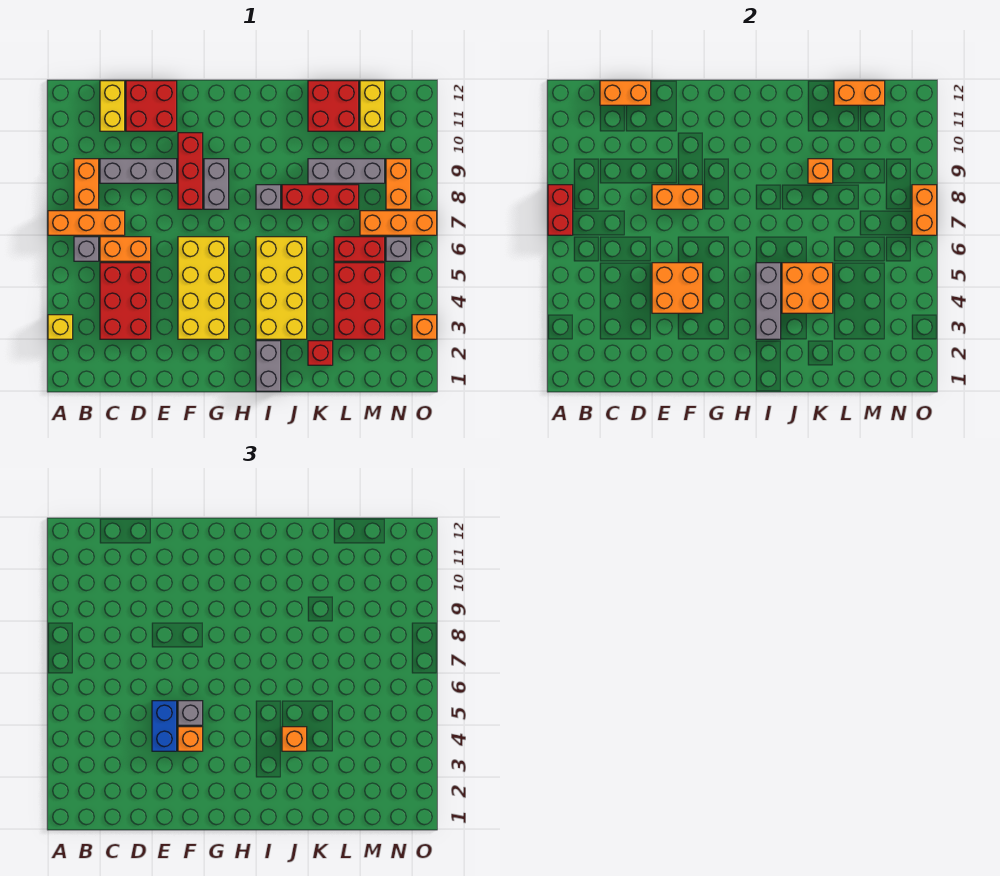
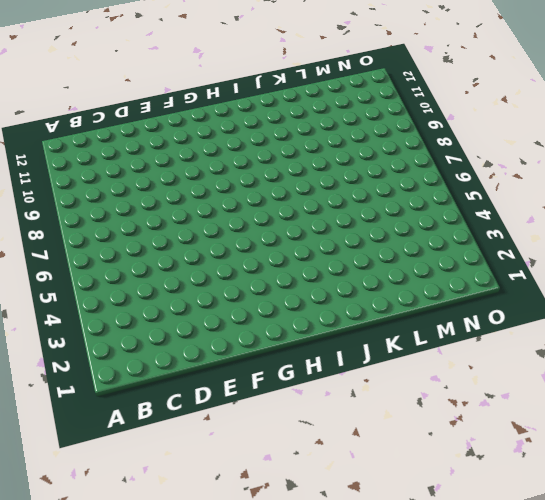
none -> yellow 1x1 brick [48,315,73,339]
none -> orange 1x3 brick [48,211,125,235]
none -> grey 1x1 brick [74,237,99,261]
none -> orange 1x2 brick [74,159,99,209]

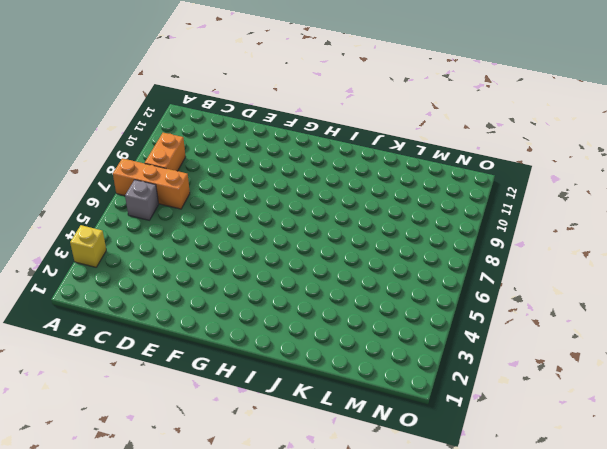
none -> red 2x3 brick [100,263,151,339]
none -> orange 1x2 brick [100,237,151,261]
none -> grey 1x3 brick [100,159,177,183]
none -> yellow 1x2 brick [100,81,125,131]

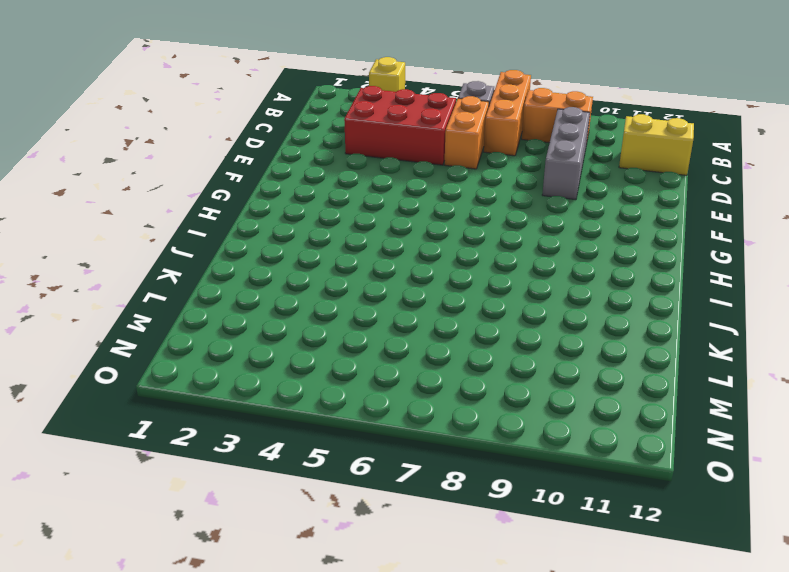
none -> red 2x2 brick [126,81,177,131]
none -> yellow 2x4 brick [178,237,229,339]
none -> red 1x3 brick [178,133,203,209]
none -> grey 1x2 brick [204,159,229,209]

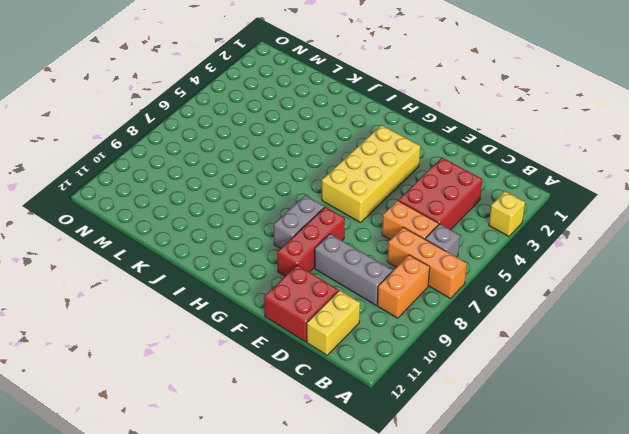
none -> grey 1x2 brick [256,341,281,391]
none -> yellow 2x4 brick [256,237,307,339]
none -> grey 1x1 brick [256,185,281,209]
none -> red 1x3 brick [282,185,359,209]

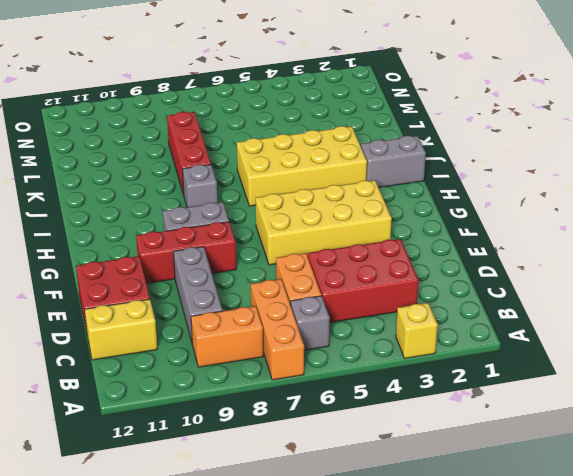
none -> red 1x1 brick [308,341,333,365]
none -> grey 1x3 brick [308,159,385,183]
none -> red 2x2 brick [308,81,359,131]
none -> red 2x3 brick [334,263,385,339]

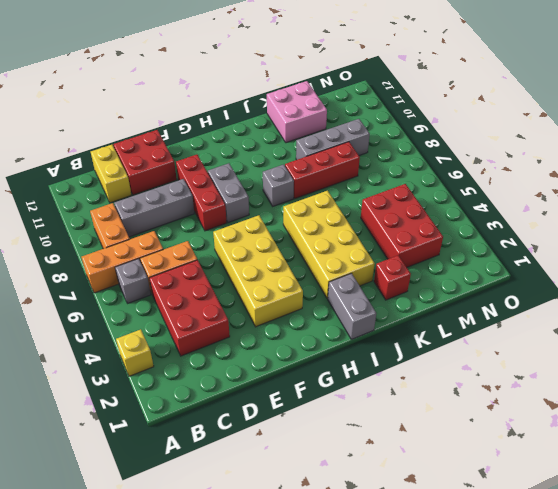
pink 2x2 brick [267,81,327,143] -> red 2x2 brick [308,81,359,131]
none -> red 1x2 brick [334,237,385,261]
none -> orange 1x3 brick [360,211,437,235]
none -> yellow 1x2 brick [360,81,385,131]
none -> grey 1x1 brick [386,237,411,261]

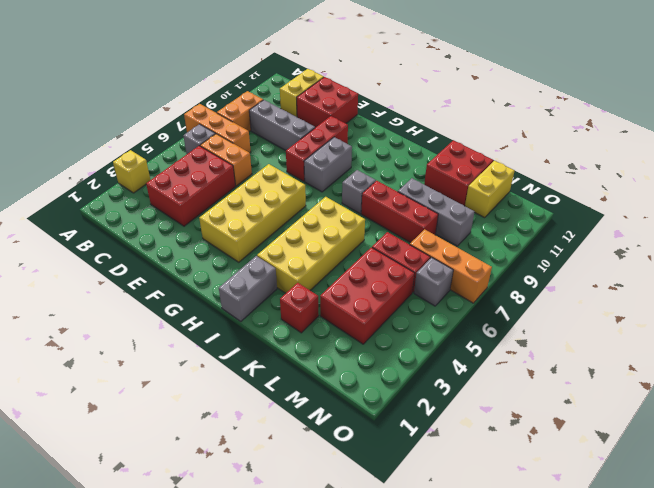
none -> orange 1x2 brick [386,159,411,209]
none -> orange 1x1 brick [412,315,437,339]
none -> red 1x2 brick [548,185,573,235]
none -> orange 1x2 brick [600,81,651,105]

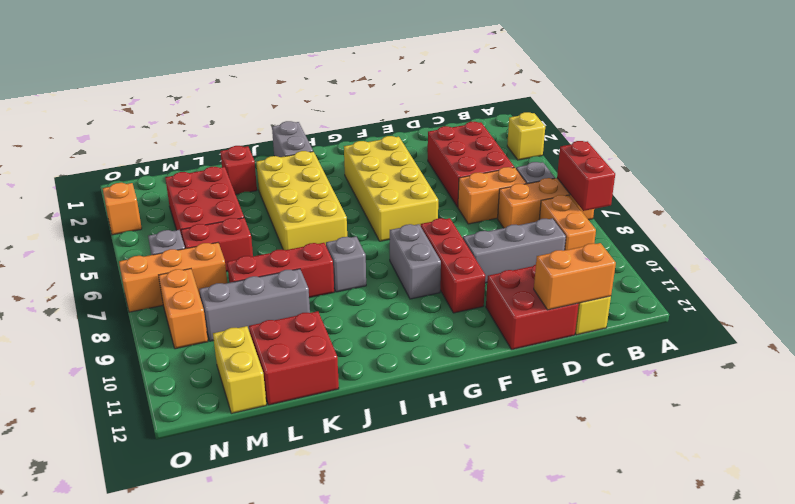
none -> orange 2x2 brick [652,263,703,313]
none -> orange 1x2 brick [652,185,703,209]
none -> grey 1x3 brick [756,263,781,339]
none -> orange 2x2 brick [782,263,833,313]

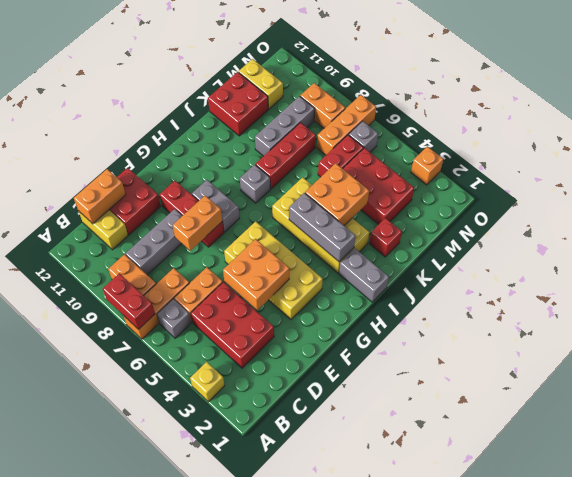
none -> orange 1x1 brick [808,159,833,183]
none -> orange 1x2 brick [834,81,885,105]
none -> orange 1x2 brick [912,185,937,235]
none -> blue 1x2 brick [152,701,177,751]

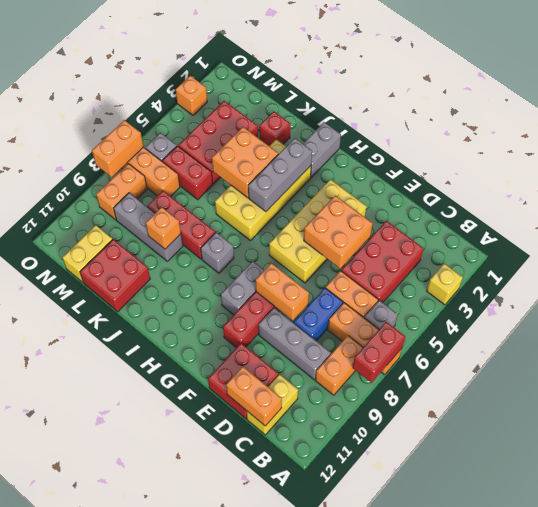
blue 1x2 brick [294,288,343,341] -> blue 1x2 brick moved to [152,701,177,751]
none -> orange 1x2 brick [834,81,885,105]
none -> orange 1x1 brick [178,727,203,751]
none -> grey 1x1 brick [178,701,203,725]
none -> orange 1x1 brick [282,727,307,751]

